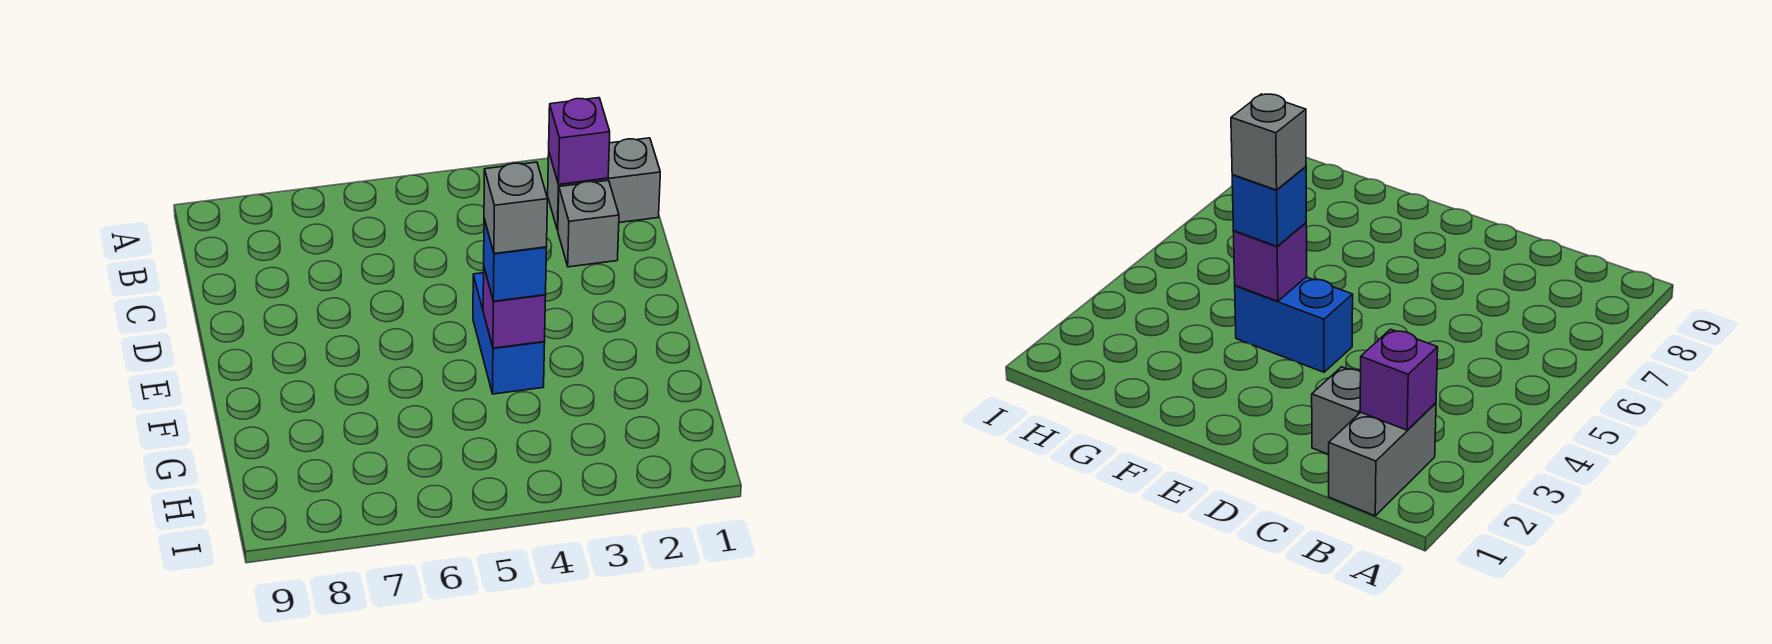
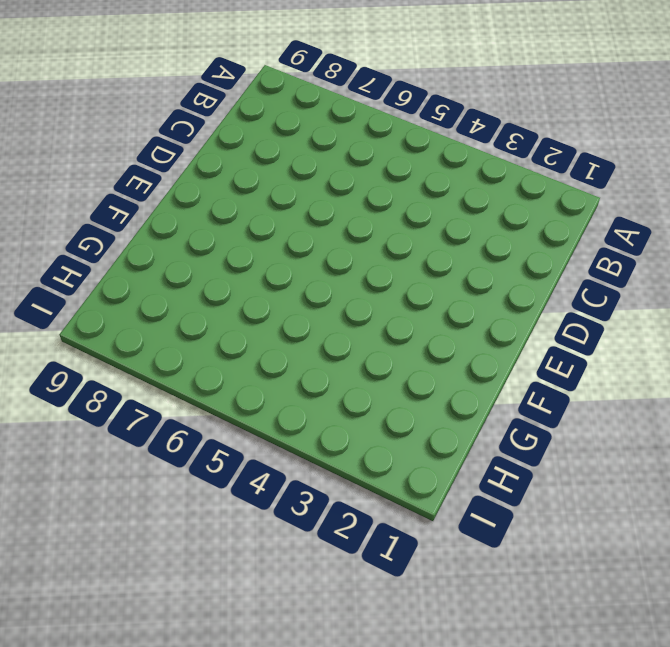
none -> grey 1x2 brick [548,138,660,230]
none -> grey 1x1 brick [558,180,619,267]

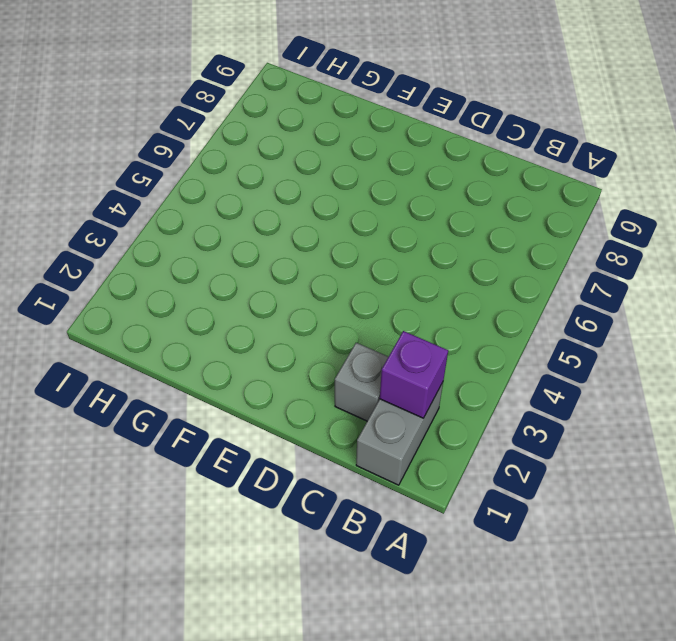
none -> blue 1x2 brick [473,273,545,394]
none -> purple 1x1 brick [483,268,546,348]

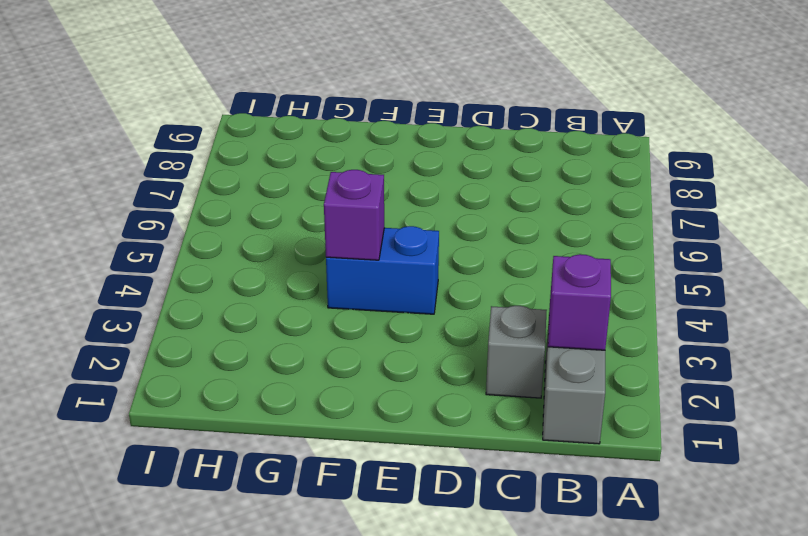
none -> blue 1x1 brick [484,219,547,301]
none -> grey 1x1 brick [484,162,548,254]

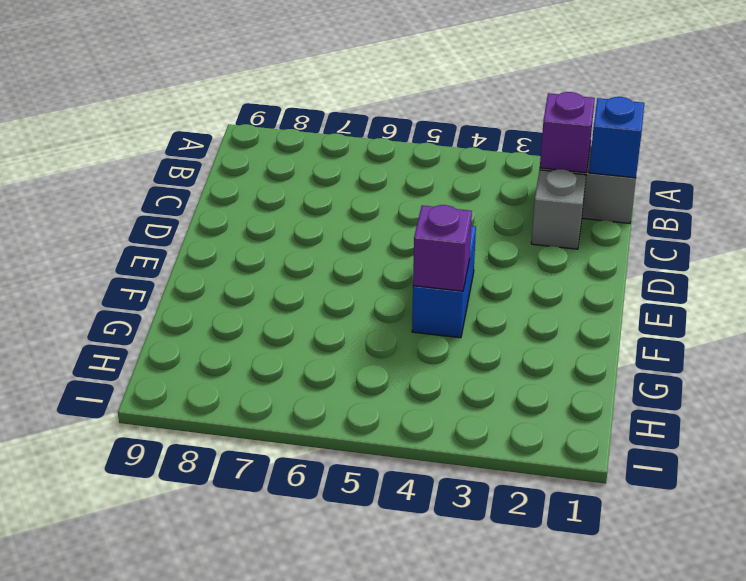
blue 1x1 brick [589,97,644,178] -> blue 1x1 brick moved to [484,219,547,301]
none -> grey 1x1 brick [484,162,548,254]

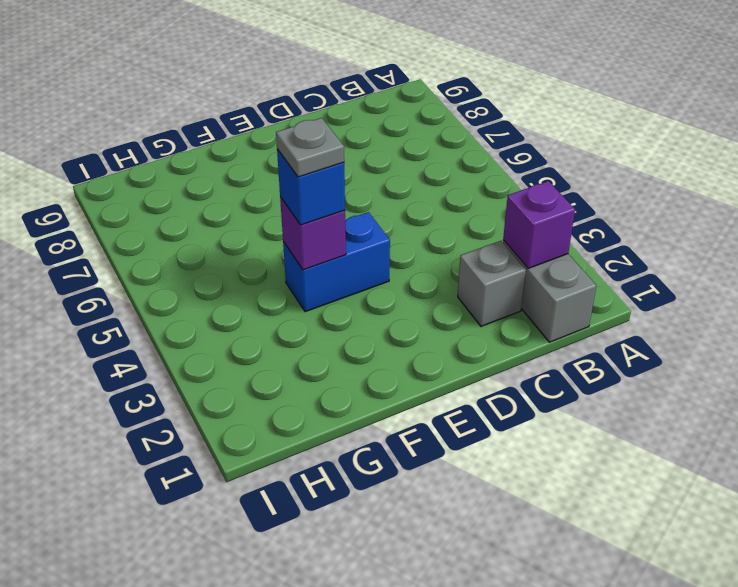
grey 1x1 plate [276,118,344,177] -> grey 1x1 brick [484,162,548,254]

